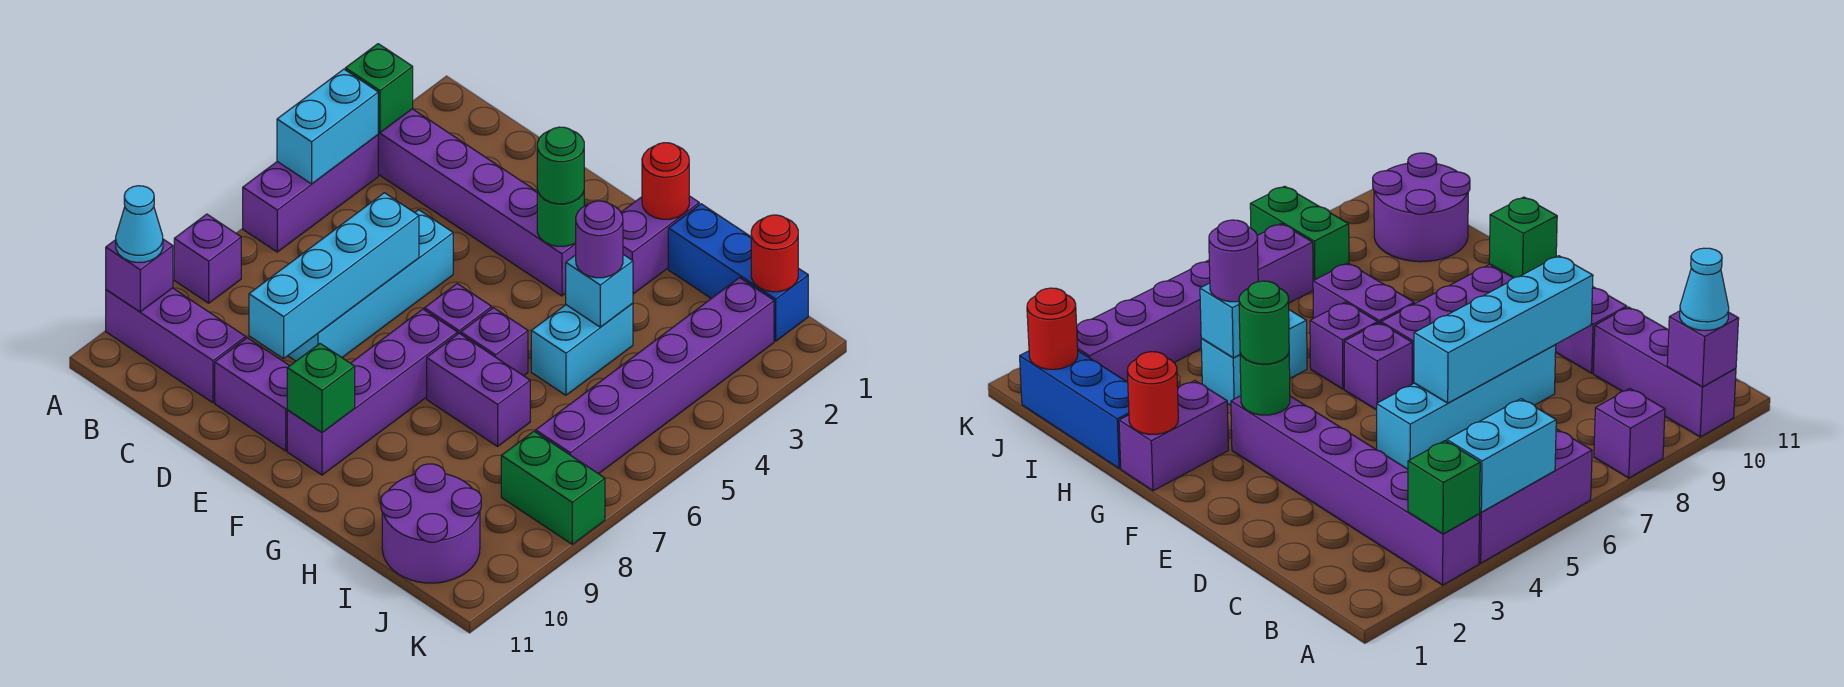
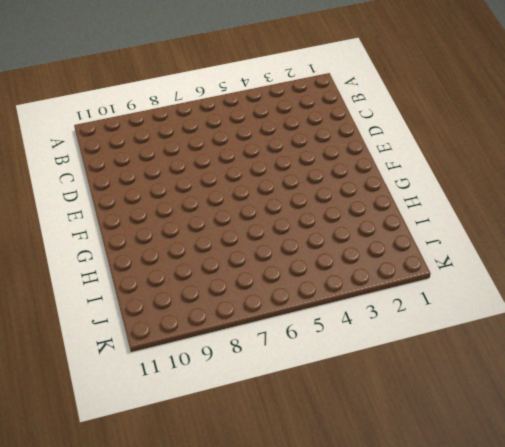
none -> purple 1x6 brick [378,109,576,296]
none -> purple 1x3 brick [243,135,378,252]
none -> purple 1x1 brick [174,214,241,303]

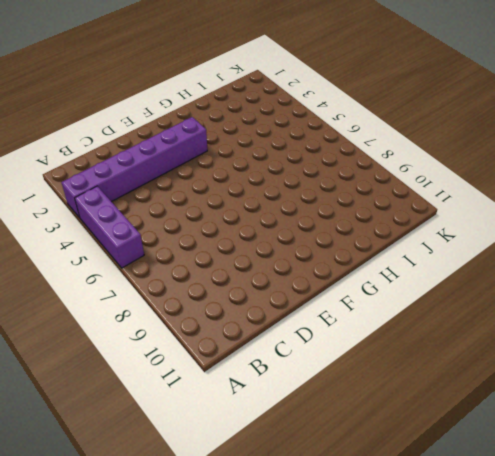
none -> purple 1x1 brick [174,214,241,303]
none -> purple 1x3 brick [106,288,246,403]
none -> cyan 1x4 brick [288,210,453,361]

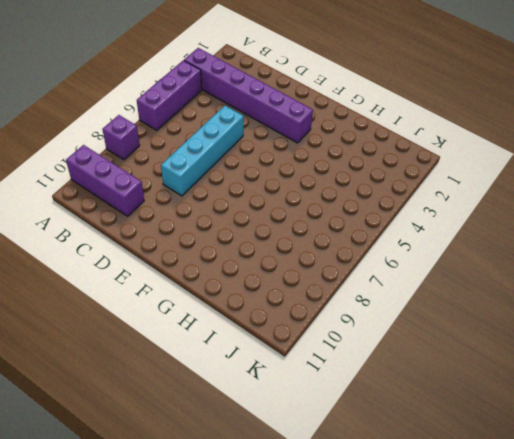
none -> purple 1x2 brick [215,338,289,451]
none -> purple 1x1 brick [424,284,492,334]
none -> purple 1x4 brick [287,309,457,475]

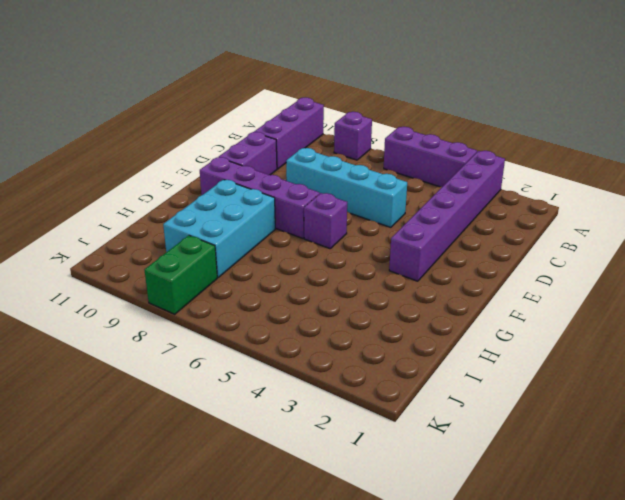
cyan 2x3 brick [163,180,275,277] -> none
none -> purple 1x2 brick [621,196,699,294]
none -> purple 1x1 brick [461,308,528,376]
none -> purple 1x2 brick [427,333,530,446]

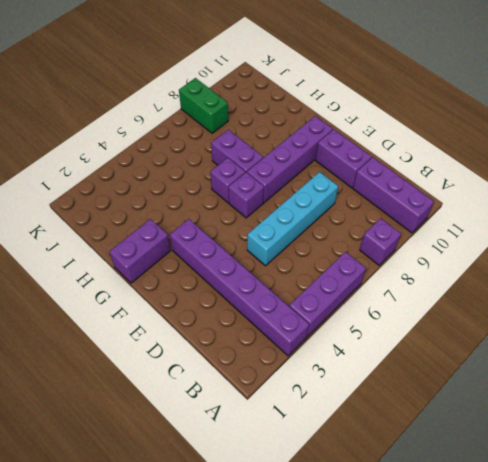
none -> blue 1x3 brick [668,204,808,341]
none -> cyan 1x2 brick [531,303,633,395]
none -> purple 2x2 round brick [381,464,481,583]

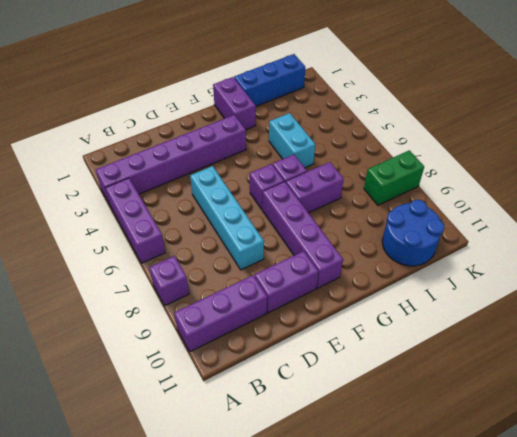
blue 2x2 round brick [382,200,444,266] -> purple 2x2 round brick [381,464,481,583]
none -> purple 1x6 brick [536,278,774,474]
none -> green 1x1 brick [345,44,413,133]
none -> cyan 1x2 brick [277,69,378,184]

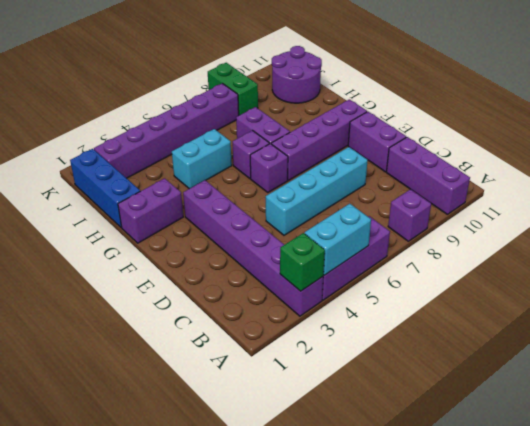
none -> purple 1x1 brick [106,239,173,312]
none -> cyan 1x4 brick [249,193,419,359]
none -> green 1x1 round brick [537,191,584,246]

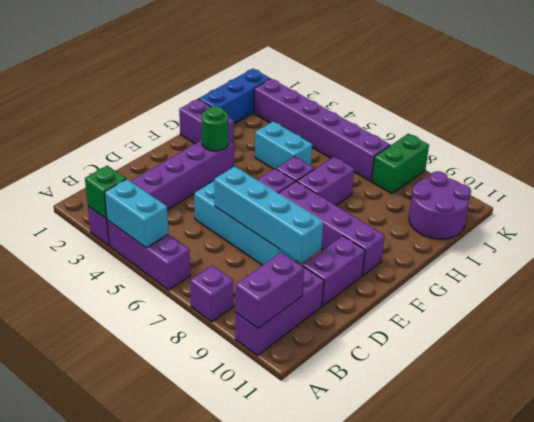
purple 1x2 brick [236,253,304,328] -> purple 1x1 brick [106,239,173,312]
none -> green 1x1 brick [287,344,355,432]
none -> red 1x1 round brick [642,143,689,219]
none -> cyan 1x1 brick [566,255,633,327]

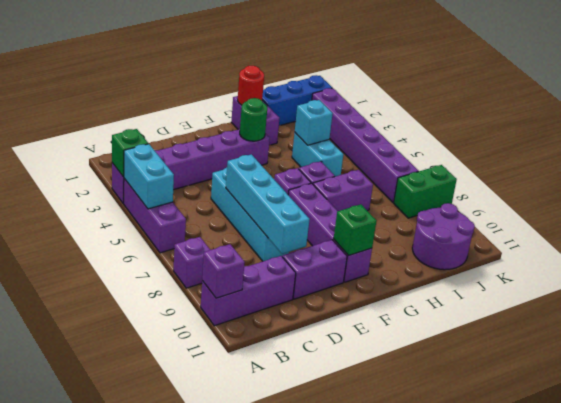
none -> red 1x1 round brick [751,215,798,292]
none -> cyan 1x1 cone [116,186,163,262]
none -> green 1x1 round brick [537,127,584,204]

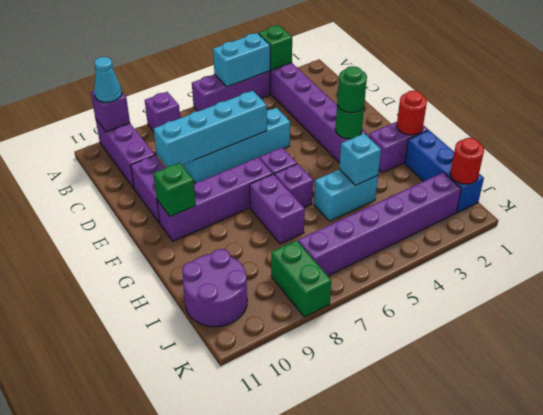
none -> purple 1x1 round brick [576,201,623,278]

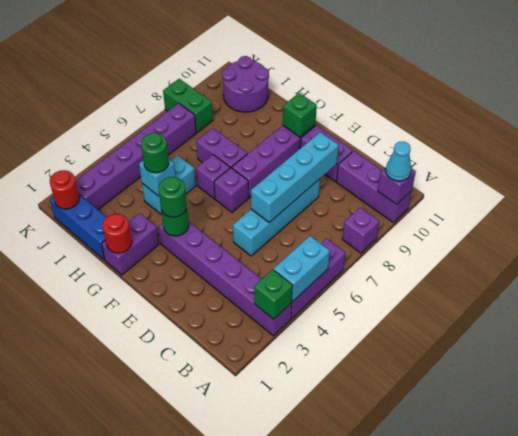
green 1x1 round brick [141,133,169,173] -> purple 1x1 round brick [576,201,623,278]

